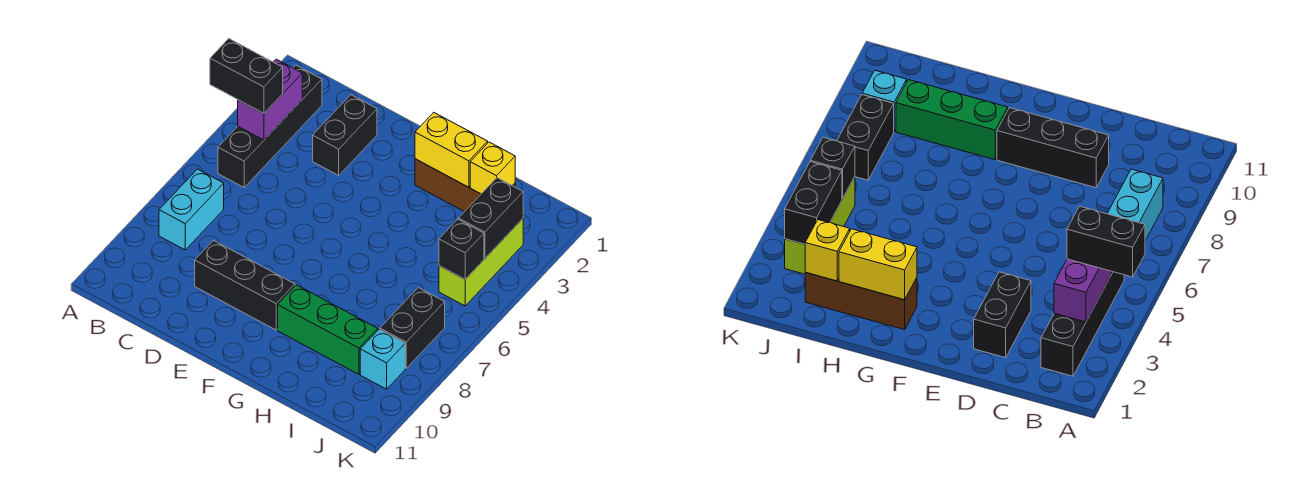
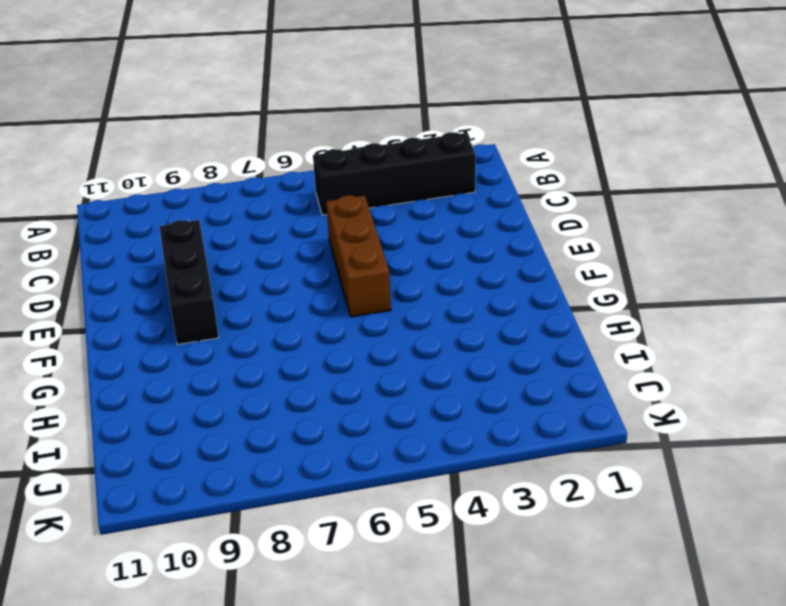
brown 1x3 brick [326,195,391,317] -> brown 1x3 brick moved to [415,159,515,212]
none -> cyan 1x2 brick [159,169,224,250]
none -> black 1x2 brick [313,95,377,175]
none -> green 1x3 brick [278,285,378,374]

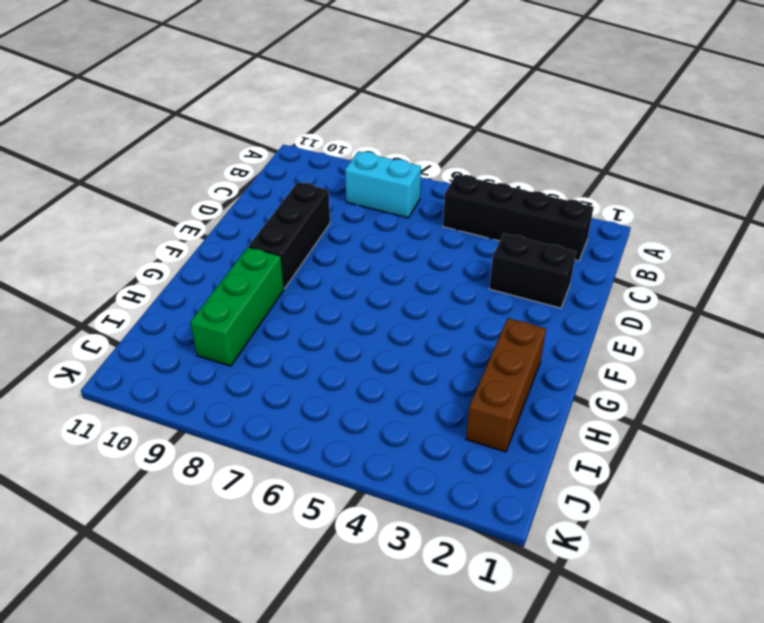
none -> lime 1x3 brick [439,219,523,306]
none -> black 1x2 brick [380,288,445,368]
none -> cyan 1x1 brick [360,329,405,389]

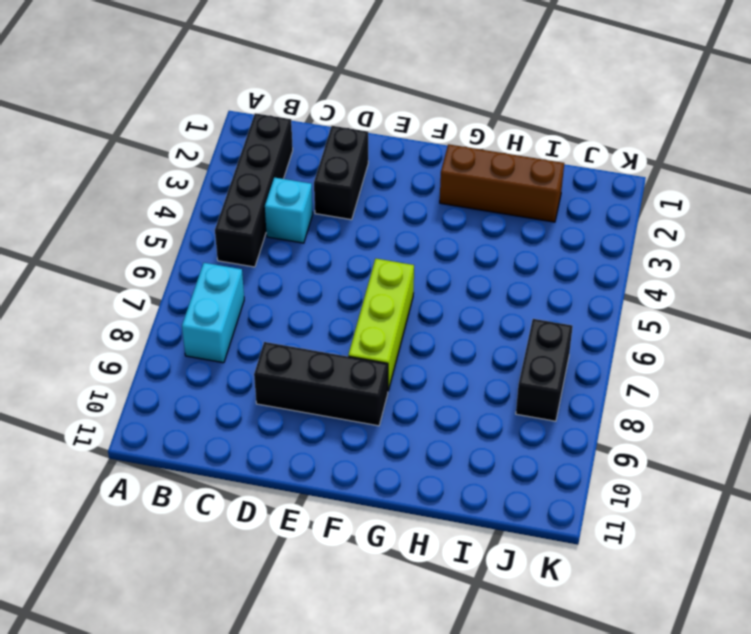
cyan 1x1 brick [265,177,313,243] -> cyan 1x1 brick moved to [360,329,405,389]
lime 1x3 brick [348,259,414,390] -> lime 1x3 brick moved to [439,219,523,306]
none -> green 1x3 brick [278,285,378,374]
none -> purple 1x2 brick [238,59,302,140]
none -> yellow 1x2 brick [415,112,488,187]

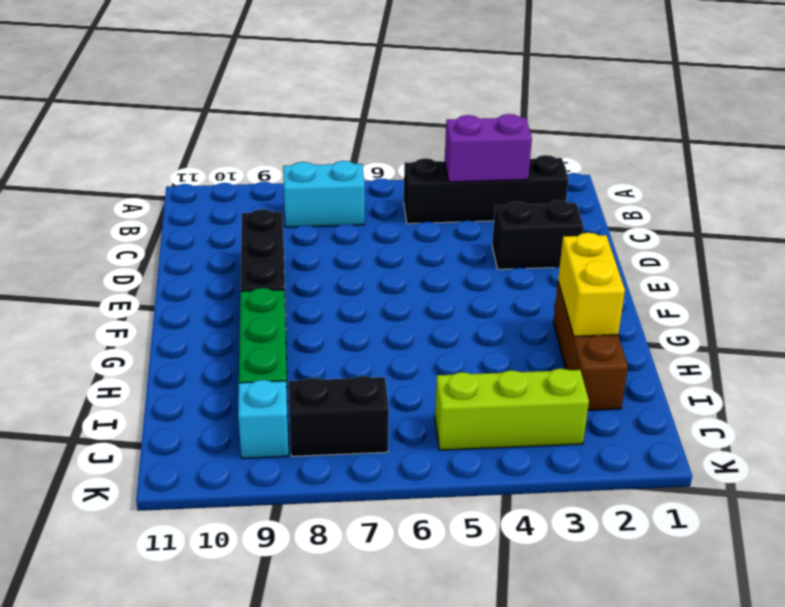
none -> yellow 1x1 brick [470,142,515,194]
none -> black 1x2 brick [459,178,523,258]
none -> black 1x1 brick [439,219,484,279]

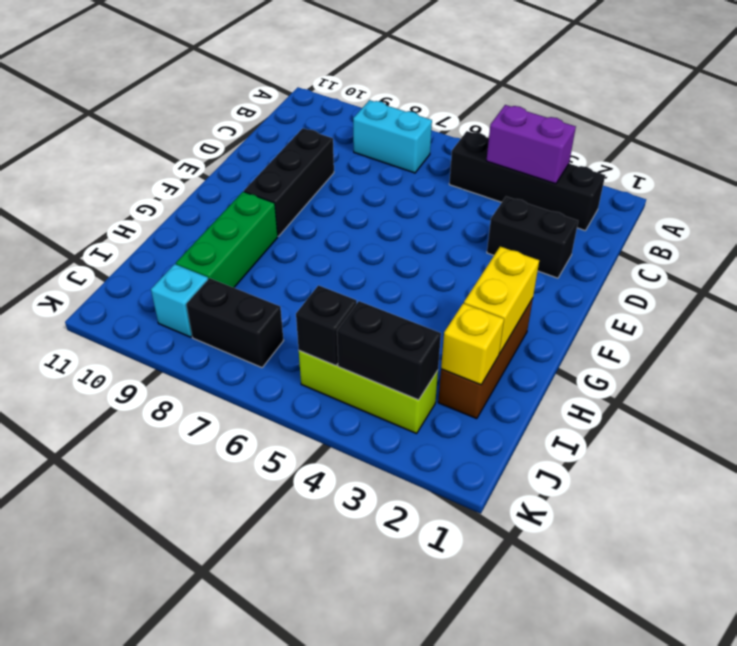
none -> black 1x2 brick [210,39,283,113]

